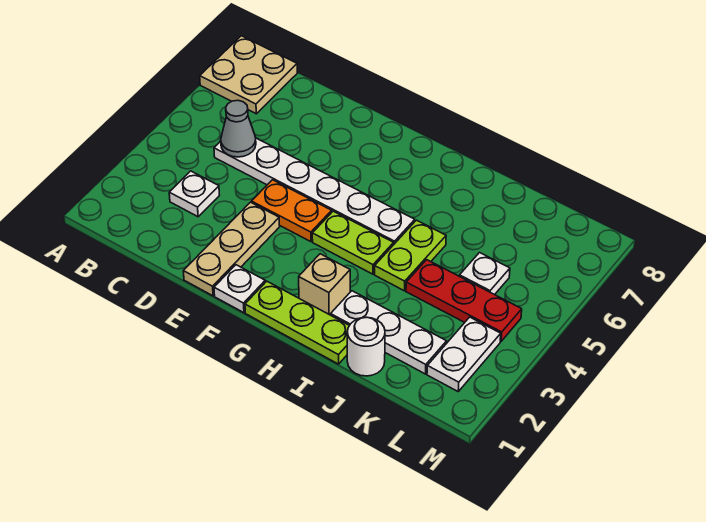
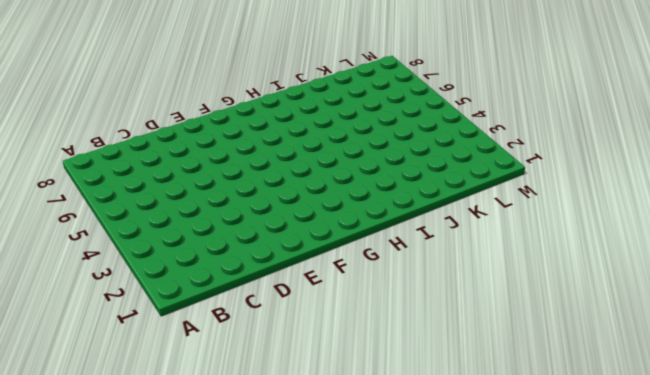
none -> tan 2x2 plate [200,36,297,114]
none -> white 1x1 plate [169,171,219,217]
none -> white 1x6 plate [214,138,415,244]

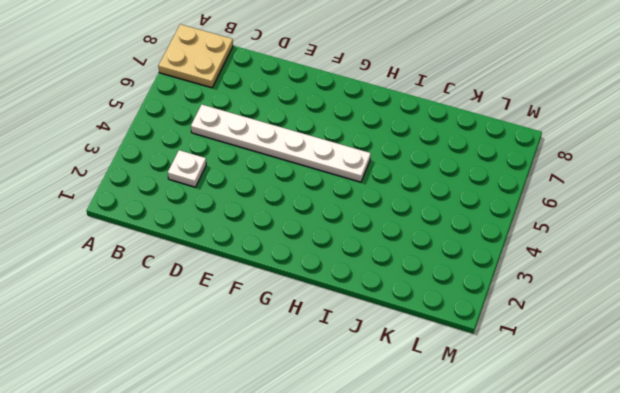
none -> tan 1x3 plate [183,202,280,296]
none -> orange 1x2 plate [251,180,332,242]
none -> white 1x1 plate [214,265,265,313]

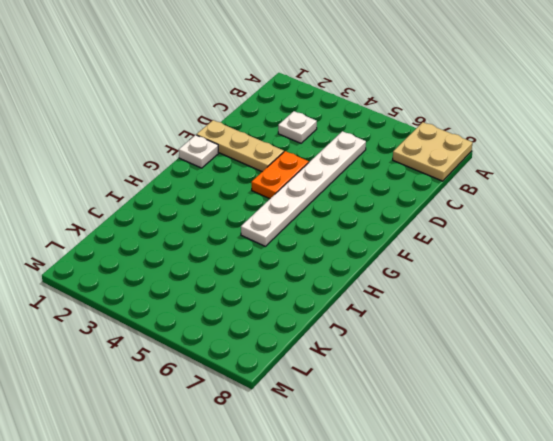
none -> lime 1x3 plate [245,281,349,364]
none -> lime 1x2 plate [312,211,394,274]
none -> tan 1x1 brick [299,254,350,315]

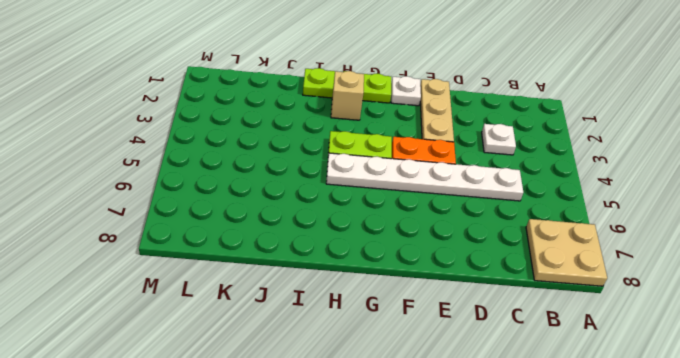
none -> white 1x3 plate [331,291,447,374]
none -> lime 1x2 plate [375,220,446,291]
none -> white 1x1 round brick [347,317,385,376]

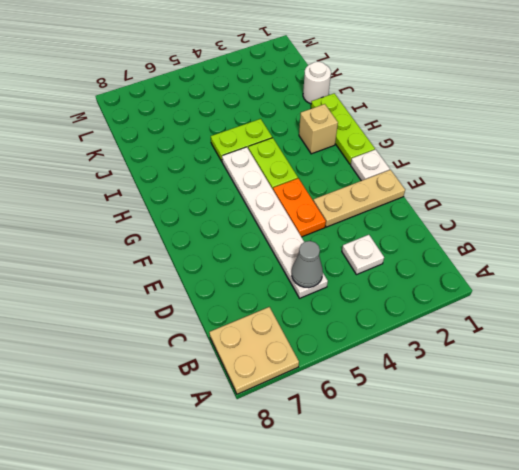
none -> white 1x3 plate [331,291,447,374]
none -> red 1x3 plate [406,260,522,341]
none -> white 1x1 plate [459,253,510,295]

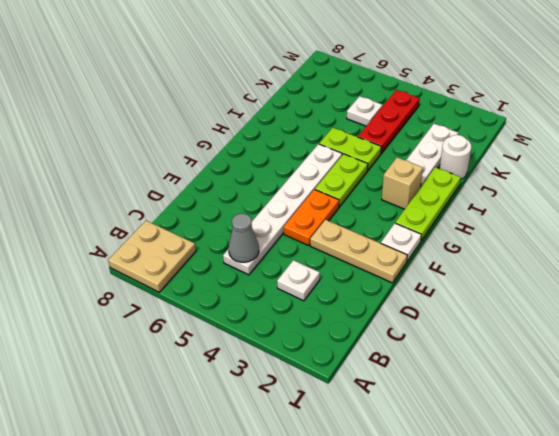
none -> white 1x2 plate [427,317,501,391]

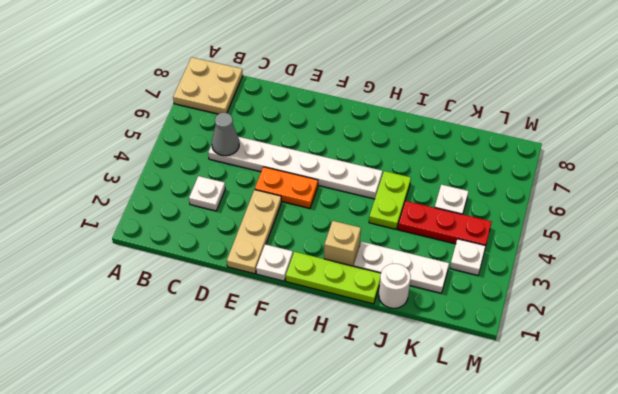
white 1x1 plate [450,239,486,275] -> white 1x2 plate [427,317,501,391]
none -> lime 1x2 plate [312,211,394,274]

